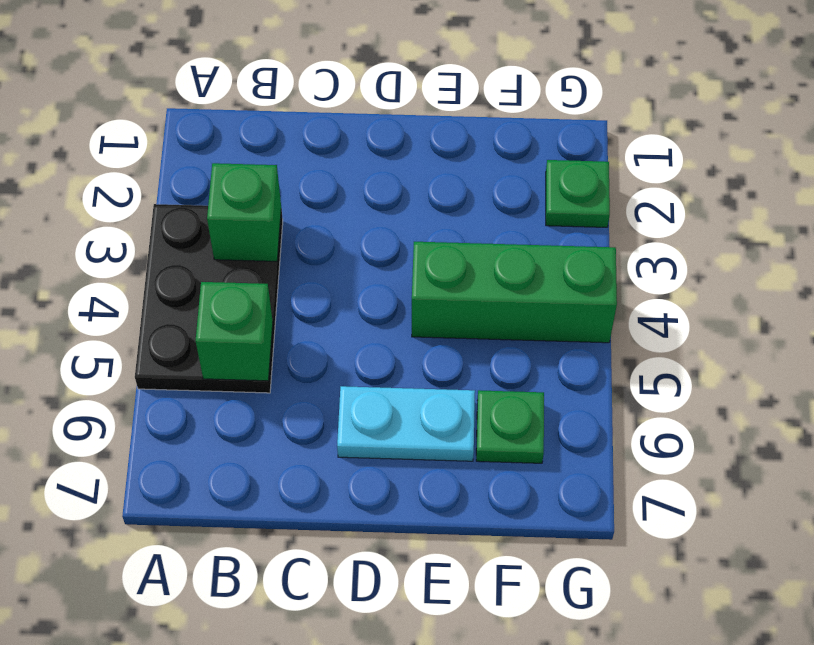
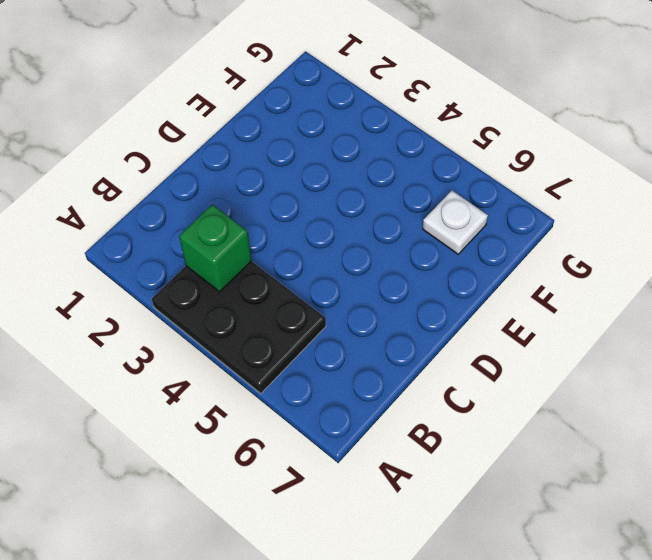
white 1x1 plate [423,191,488,254] -> green 1x1 plate [476,390,544,463]
none -> cyan 1x2 plate [337,386,475,461]
none -> green 1x3 brick [412,242,617,343]

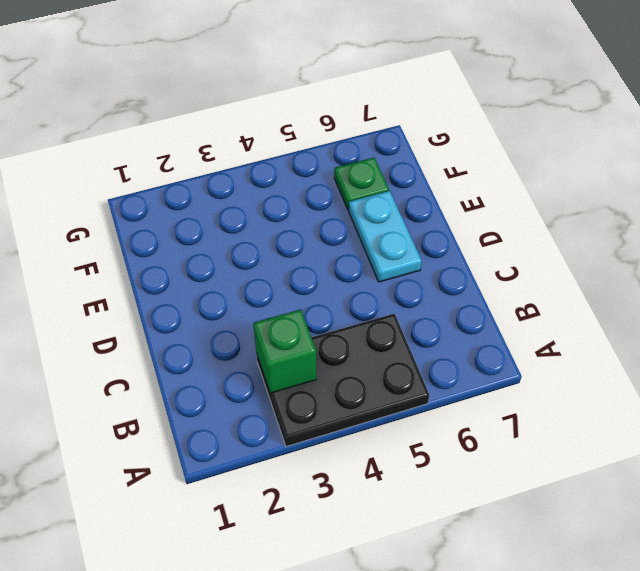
none -> green 1x3 brick [412,242,617,343]
none -> green 1x1 plate [546,160,610,227]

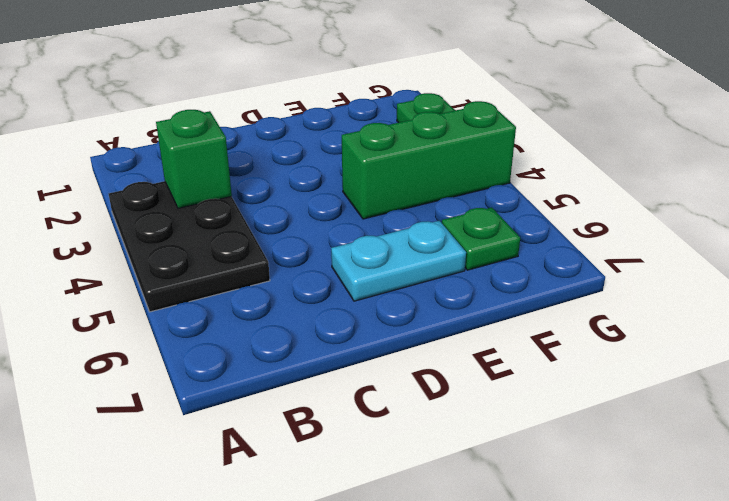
none -> green 1x1 brick [196,282,273,381]

